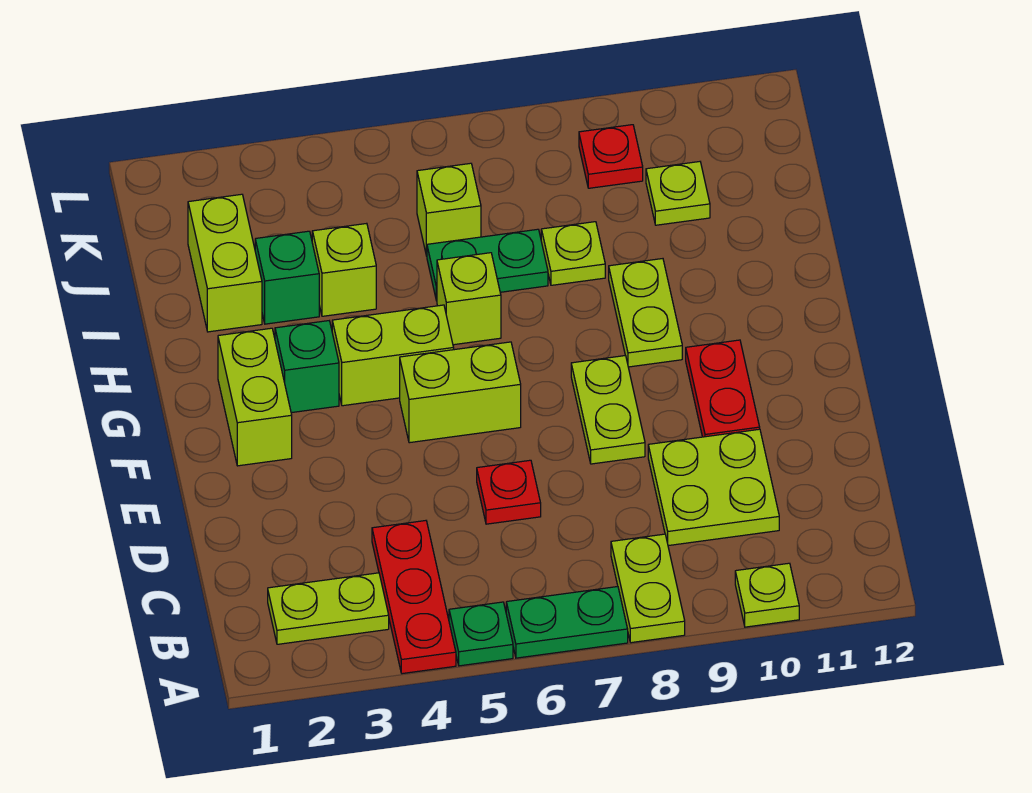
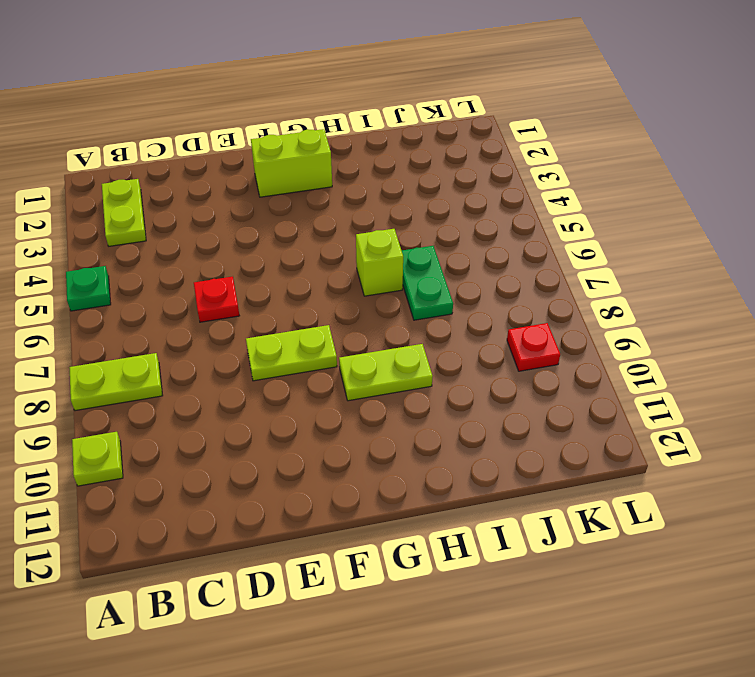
none -> red 1x3 plate [372,521,456,674]
none -> green 1x2 plate [506,587,628,658]
none -> lime 2x2 plate [648,429,779,546]

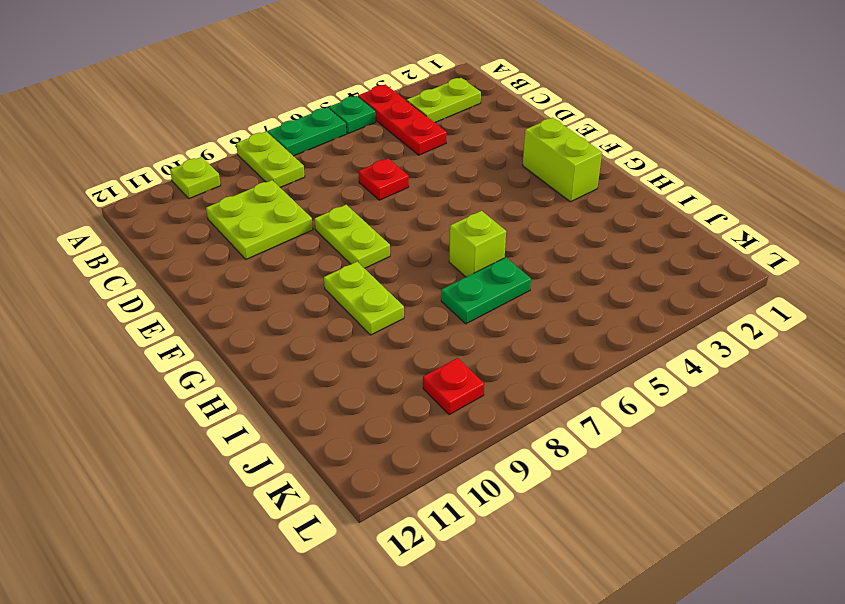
none -> red 1x2 plate [686,340,760,437]
none -> lime 1x2 brick [400,342,521,443]
none -> green 1x1 brick [275,321,339,413]

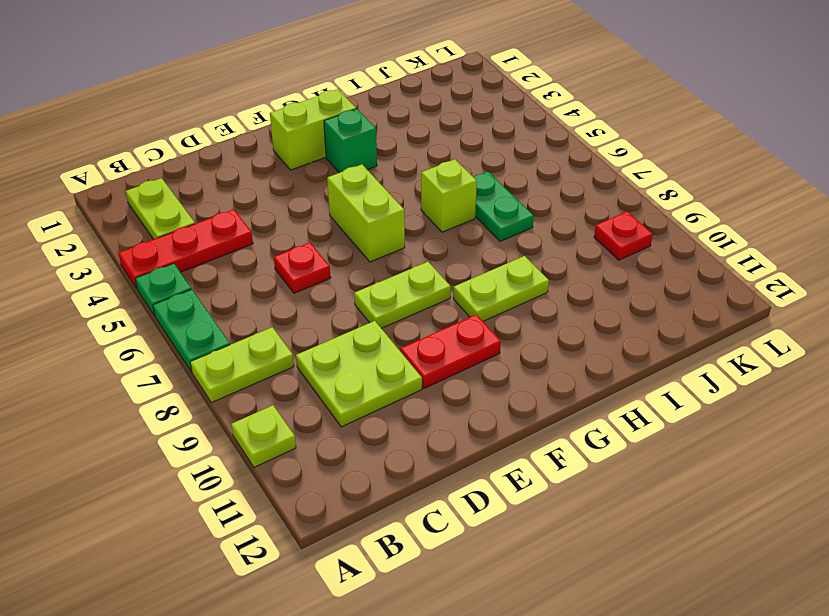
none -> lime 1x2 brick [332,305,454,406]
none -> lime 1x2 brick [188,194,262,332]
none -> green 1x1 brick [255,231,319,324]

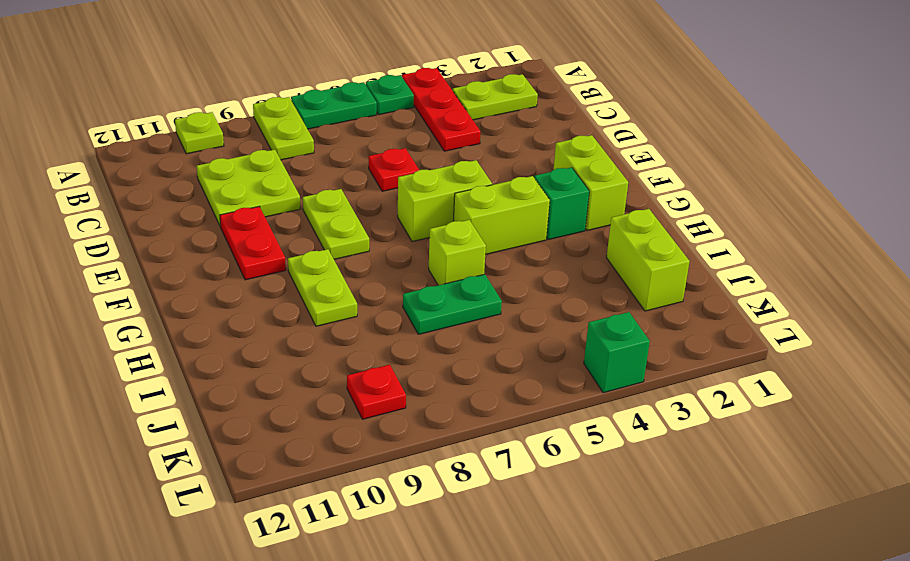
green 1x1 brick [584,312,650,393] -> green 1x1 brick moved to [255,231,319,324]
none -> lime 1x1 brick [312,223,376,316]
none -> lime 1x1 plate [541,222,605,285]
none -> lime 1x1 brick [417,163,481,256]

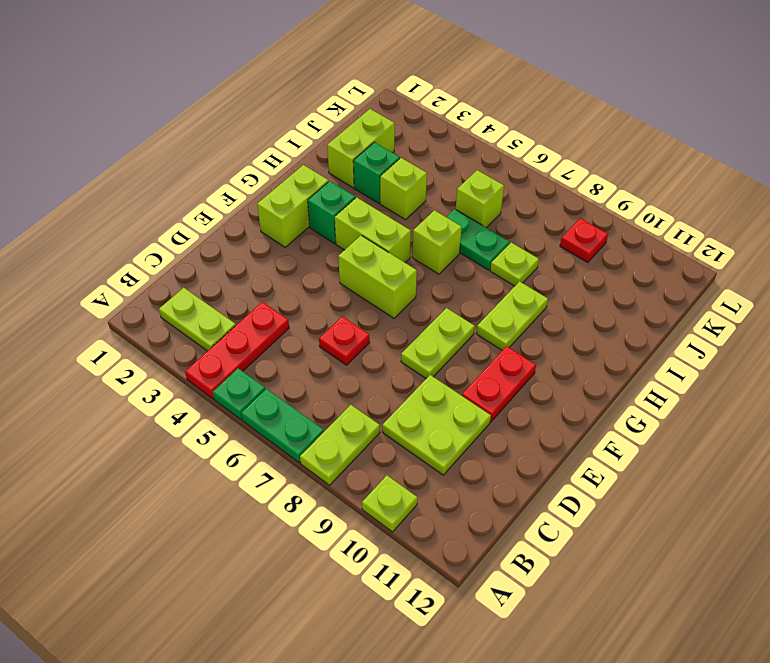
none -> lime 1x1 plate [646,162,710,225]

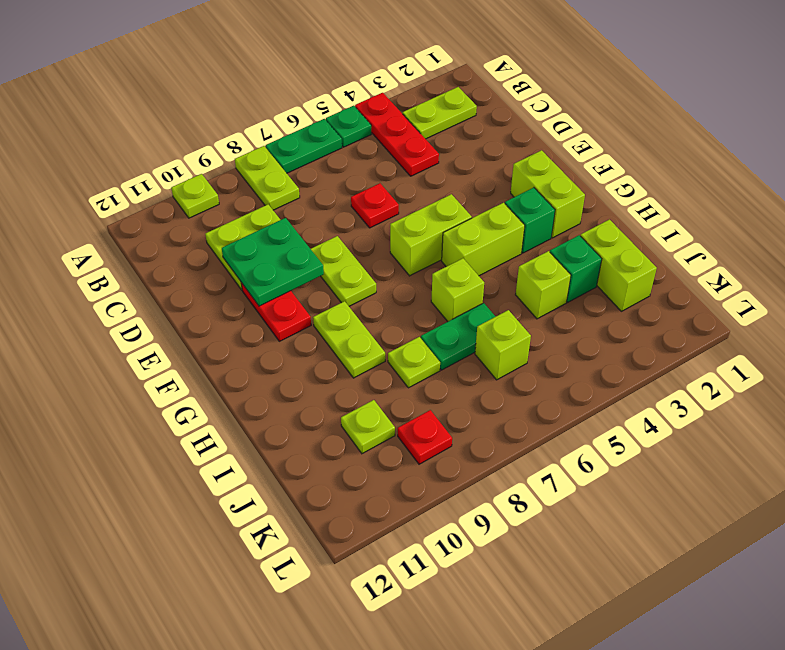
green 2x2 plate [222,218,324,306] -> none

